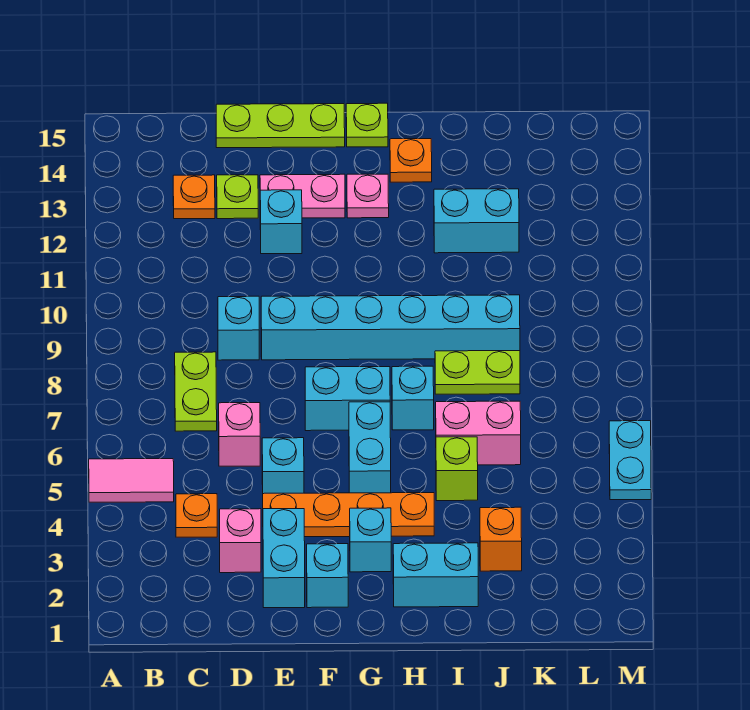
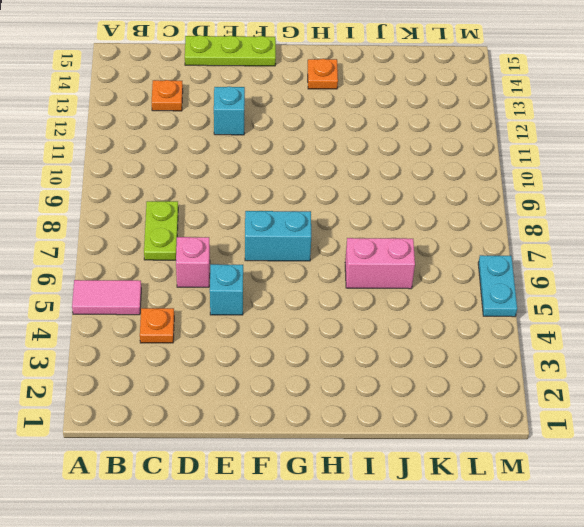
none -> pink 1x1 brick [220,509,261,573]
none -> cyan 1x1 brick [218,296,259,360]
none -> lime 1x1 plate [217,175,258,219]
none -> cyan 1x2 brick [263,509,305,608]

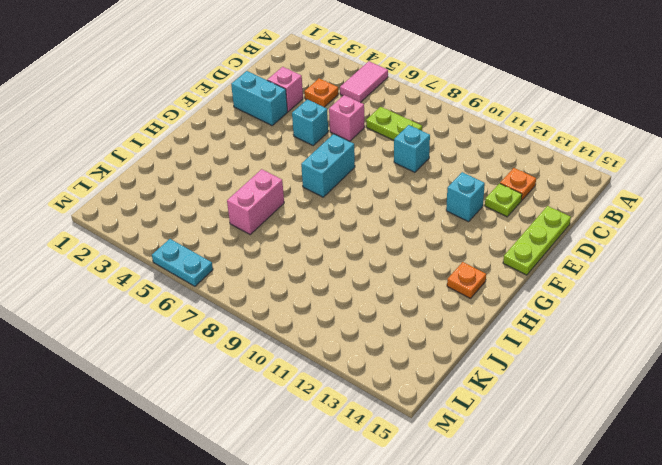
none -> orange 1x4 plate [263,493,434,537]
none -> cyan 1x6 brick [261,295,520,360]
none -> pink 1x2 plate [260,174,345,218]
none -> cyan 1x1 brick [307,544,348,608]

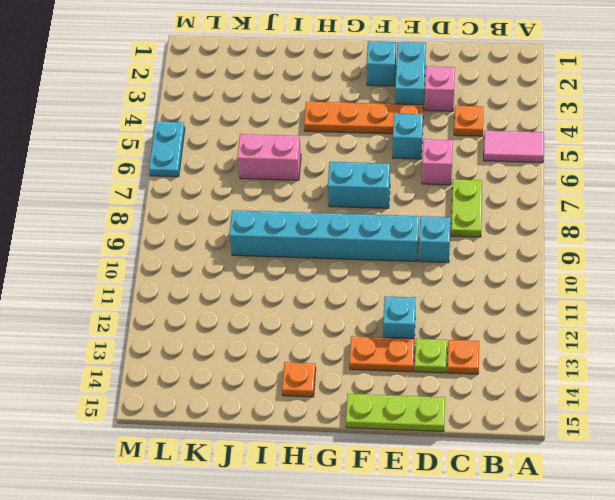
orange 1x2 plate [349,336,414,372] -> pink 1x2 plate [260,174,345,218]
none -> cyan 1x1 brick [350,508,391,572]
none -> cyan 1x2 brick [349,402,391,493]
none -> pink 1x1 plate [347,174,389,218]
none -> lime 1x1 plate [346,103,388,147]

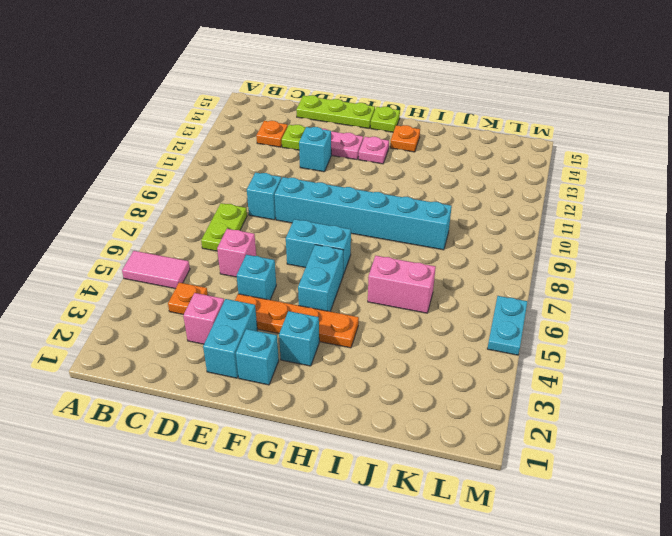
none -> cyan 1x2 brick [393,543,478,607]
none -> cyan 1x1 brick [392,366,434,430]
none -> lime 1x1 brick [436,437,478,501]
none -> lime 1x2 plate [435,351,520,394]

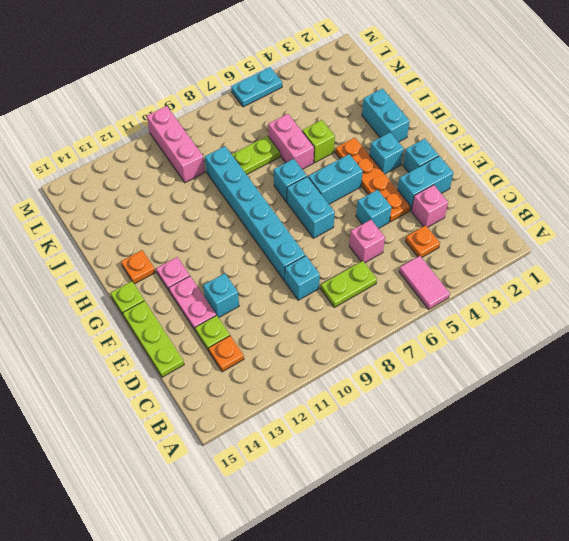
lime 1x2 plate [232,136,280,175] -> lime 1x2 plate turned to [435,351,520,394]
pink 1x3 brick [147,106,205,183] -> none
none -> cyan 1x2 brick [434,189,519,253]
none -> orange 1x1 brick [480,507,522,571]

